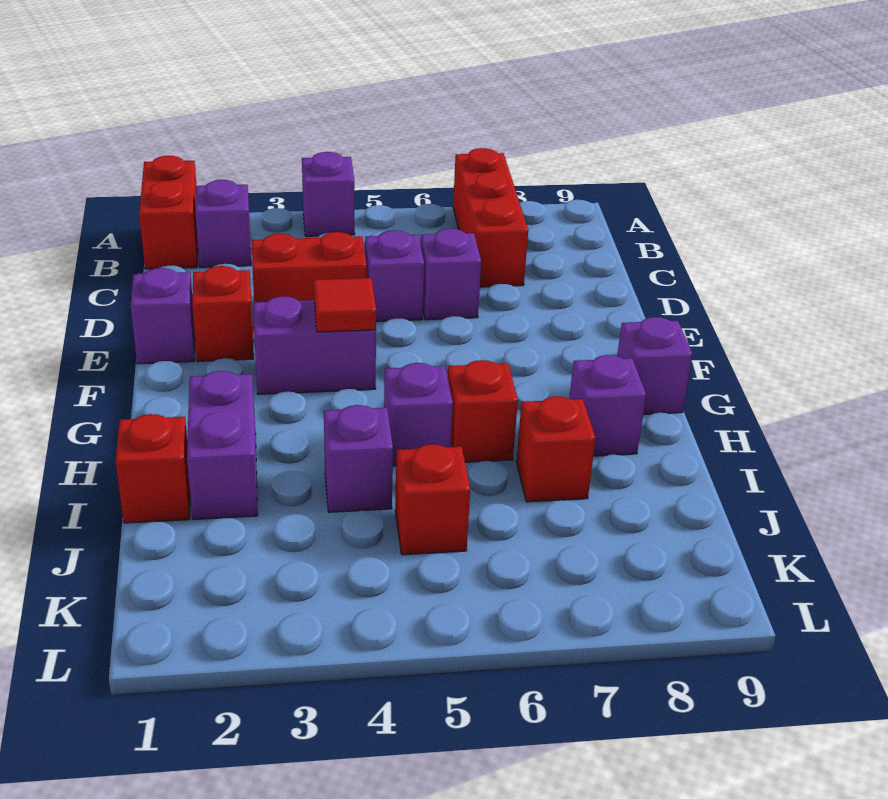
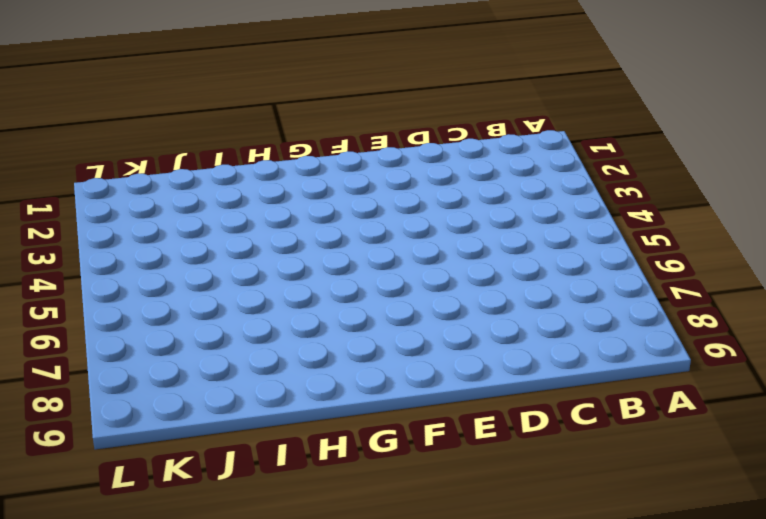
none -> red 1x2 brick [139,156,198,269]
none -> purple 1x1 brick [302,152,355,236]
none -> red 1x3 brick [453,148,528,287]

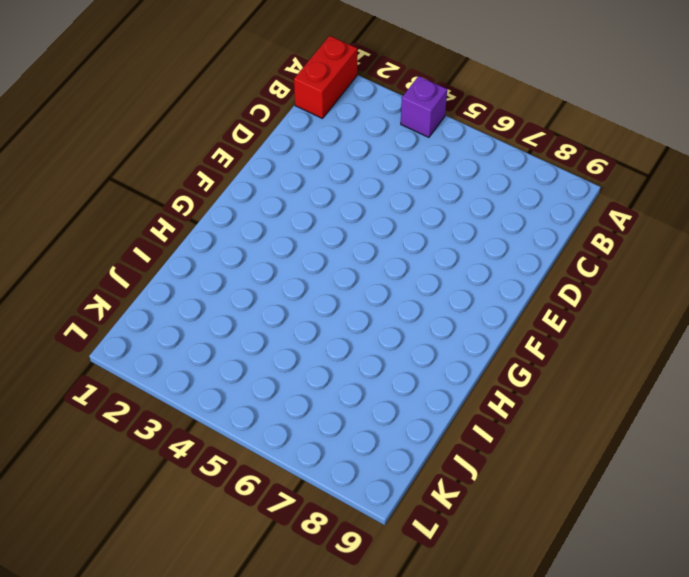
none -> red 1x3 brick [453,148,528,287]
none -> purple 1x1 brick [195,180,251,267]
none -> red 1x2 brick [252,232,367,302]

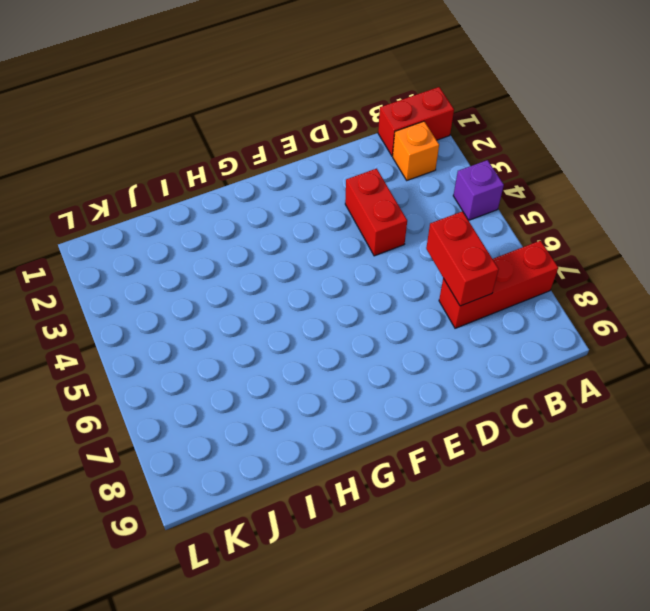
orange 1x1 brick [393,121,439,180] -> purple 1x1 brick [195,180,251,267]
red 1x2 brick [426,211,499,306] -> none
none -> purple 1x1 brick [365,230,424,321]
none -> purple 1x1 brick [421,229,481,320]
none -> purple 1x1 brick [130,268,195,364]

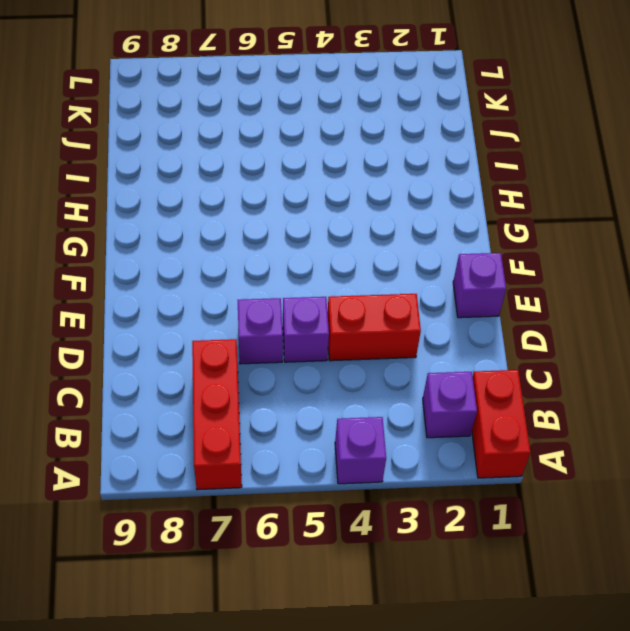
none -> red 1x1 brick [192,266,254,361]
none -> purple 1x2 brick [253,296,376,394]
none -> purple 1x1 brick [617,317,693,414]

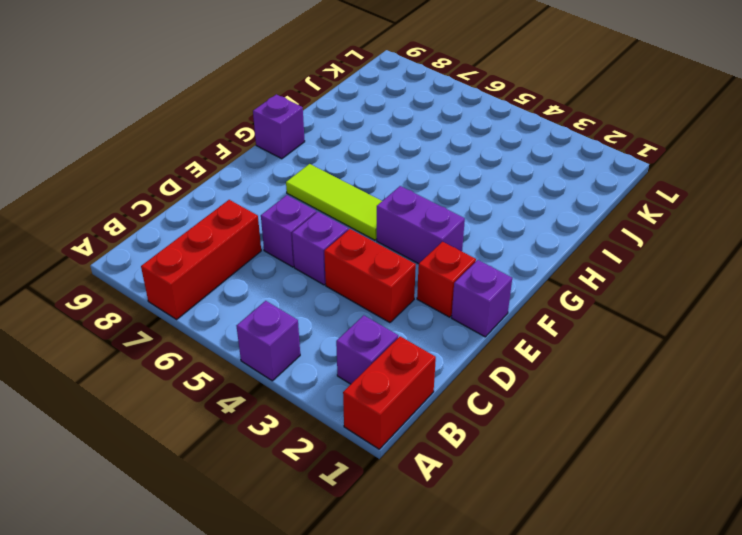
lime 1x3 tile [286,164,382,240] -> none
none -> purple 1x2 brick [187,371,258,519]
none -> purple 1x1 brick [384,363,453,466]
none -> red 1x1 brick [448,360,518,462]

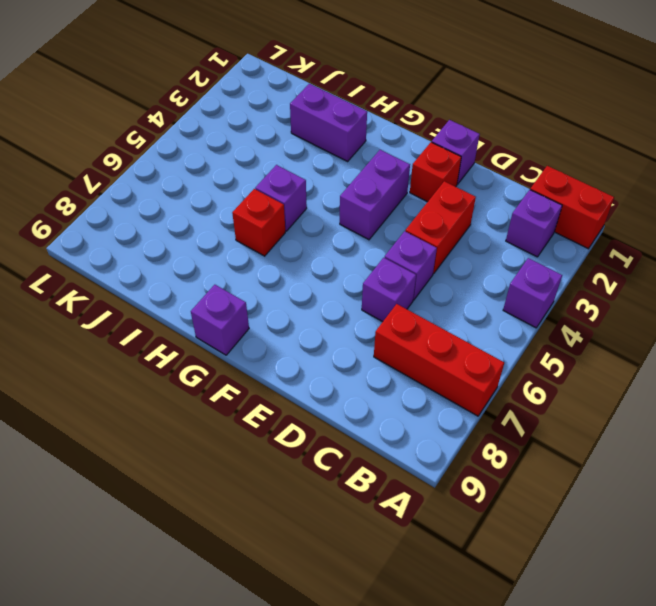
none -> purple 1x1 brick [569,355,646,456]
none -> red 1x1 brick [116,414,190,523]
none -> purple 1x1 brick [324,405,393,512]

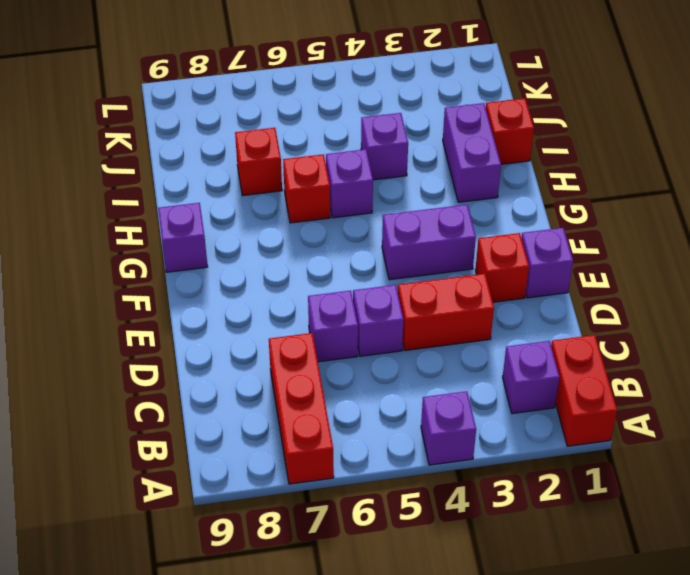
none -> purple 1x1 brick [569,355,646,456]
none -> red 1x1 brick [395,444,470,555]
none -> red 1x1 tile [314,278,376,332]

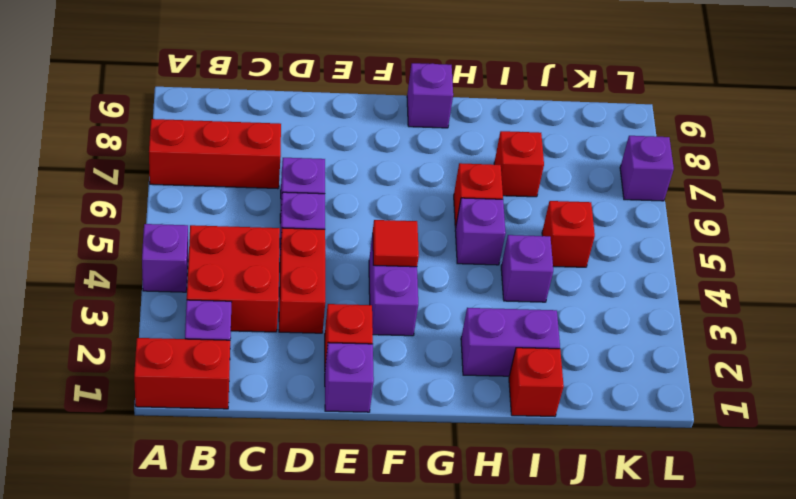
red 2x2 brick [187,225,280,332] -> none
purple 1x1 brick [620,136,674,201] -> purple 1x1 brick moved to [569,355,646,456]

